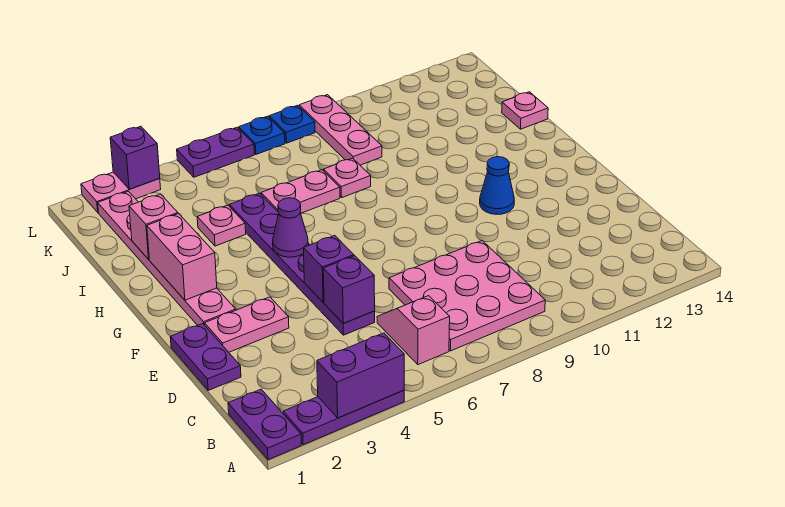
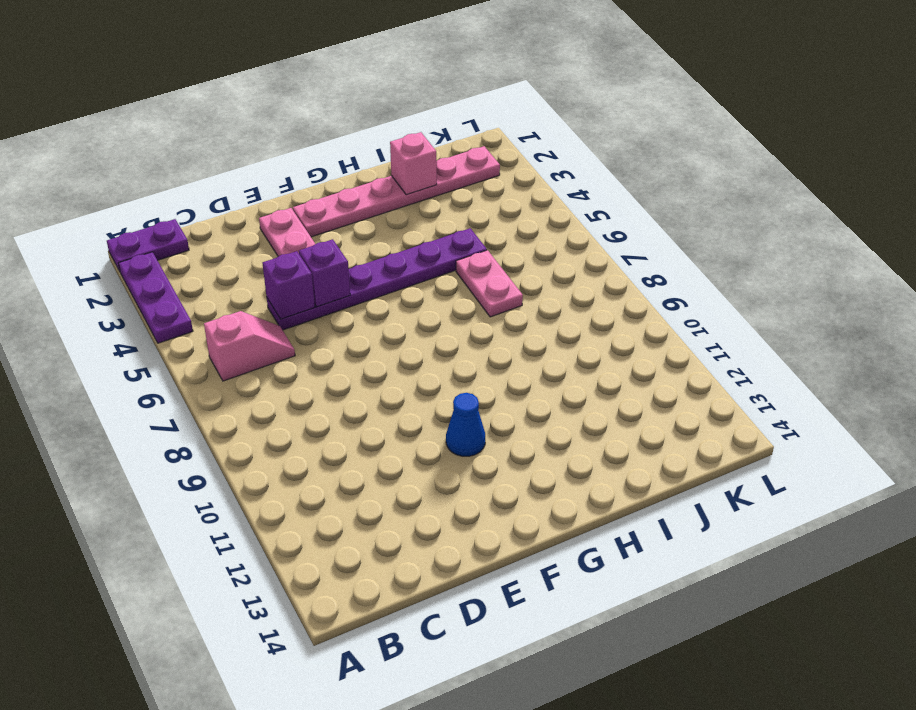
none -> pink 3x3 plate [389,241,545,351]
none -> purple 1x2 plate [170,324,241,390]
none -> pink 1x1 plate [197,205,246,246]

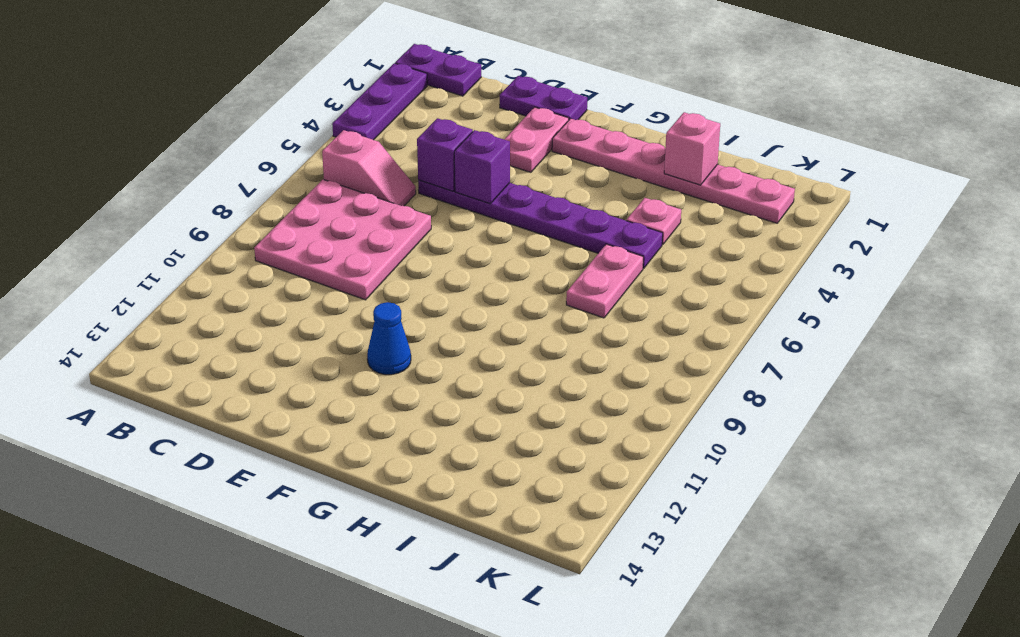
none -> pink 1x1 plate [323,158,371,197]
none -> pink 1x1 plate [502,92,548,129]
none -> pink 1x3 plate [299,95,382,165]

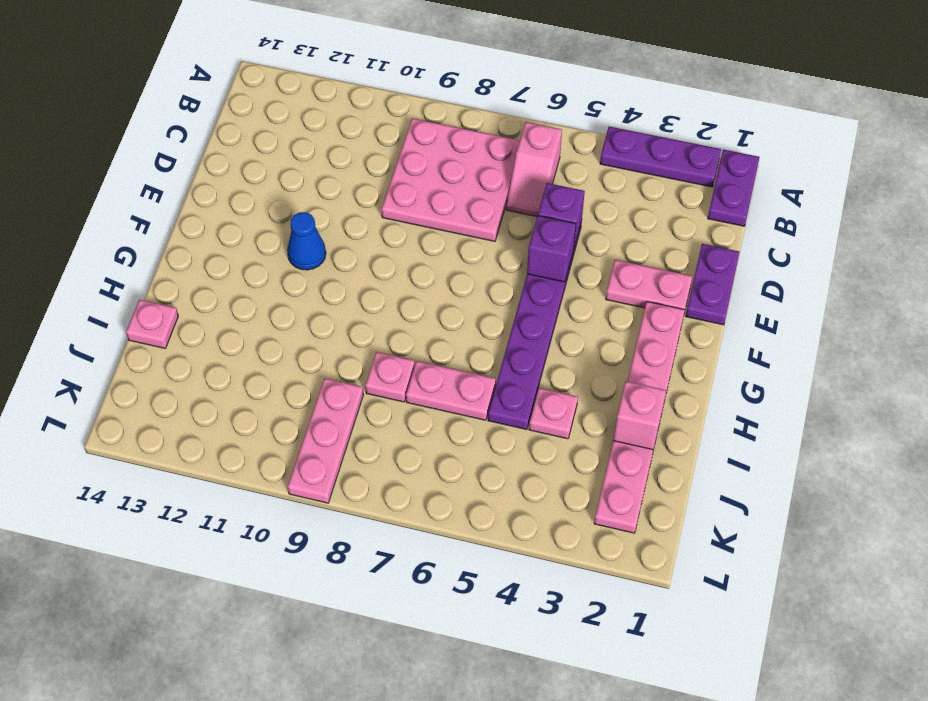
none -> pink 1x2 plate [81,172,161,212]
none -> purple 1x2 plate [177,128,254,177]
none -> blue 1x1 plate [239,116,285,154]

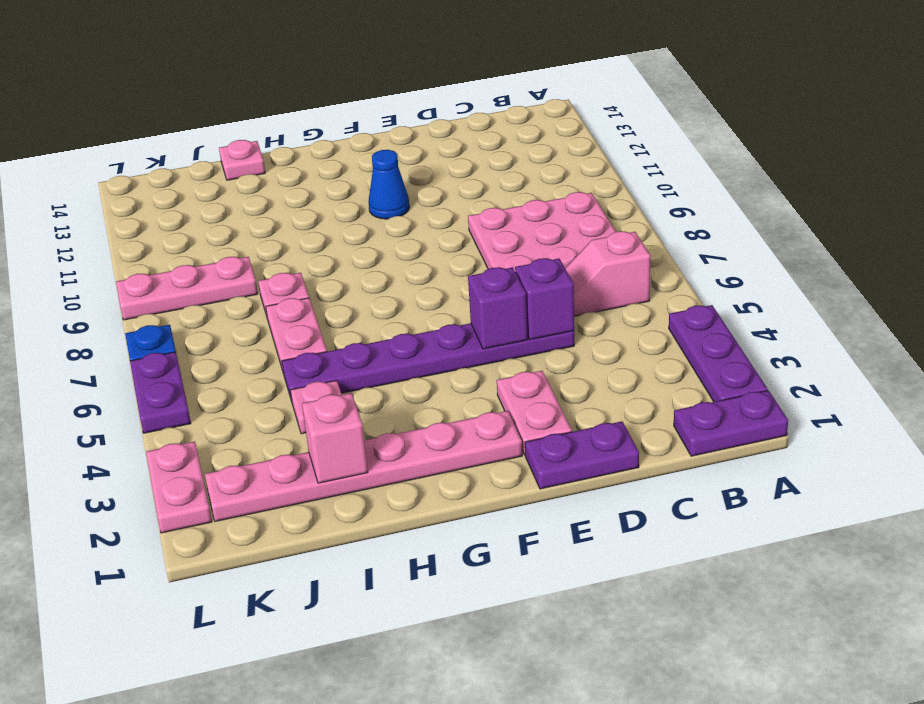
none -> blue 1x1 plate [269,105,315,143]
none -> purple 1x2 brick [317,333,404,418]
none -> pink 1x2 brick [147,214,217,300]

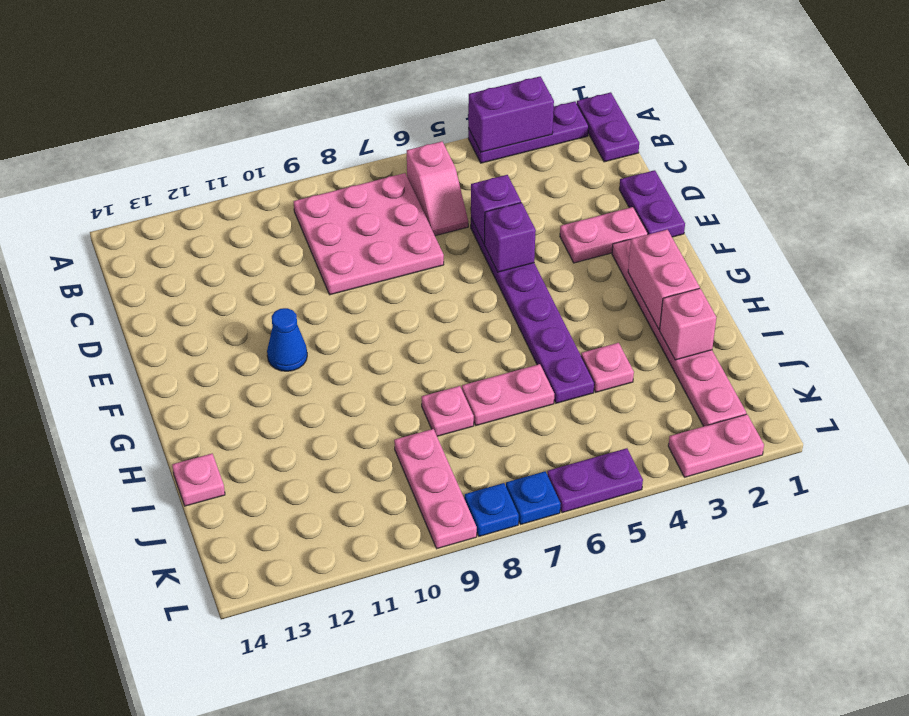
none -> purple 1x1 cone [273,198,308,257]
none -> purple 1x1 brick [110,126,160,189]

